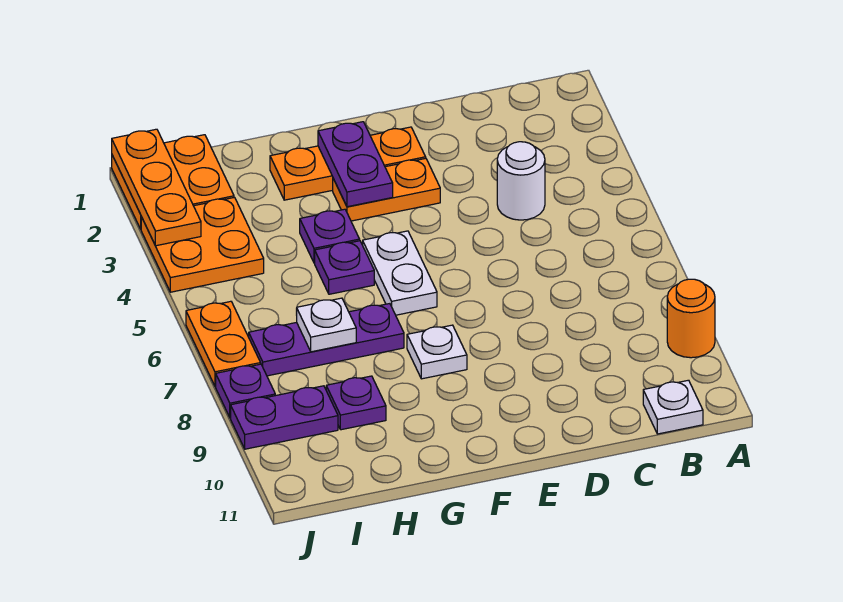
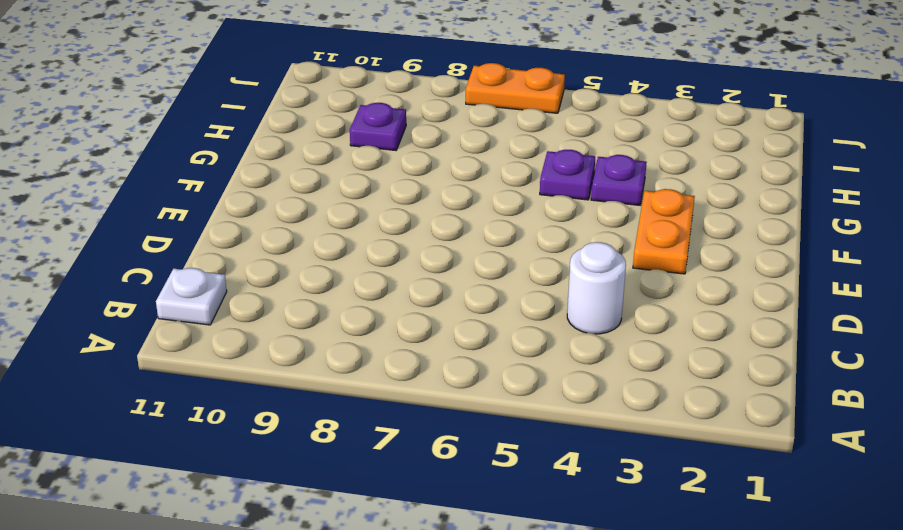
none -> orange 1x1 round brick [667,279,715,358]
none -> orange 1x3 plate [270,127,426,200]
none -> white 1x2 plate [363,231,437,315]

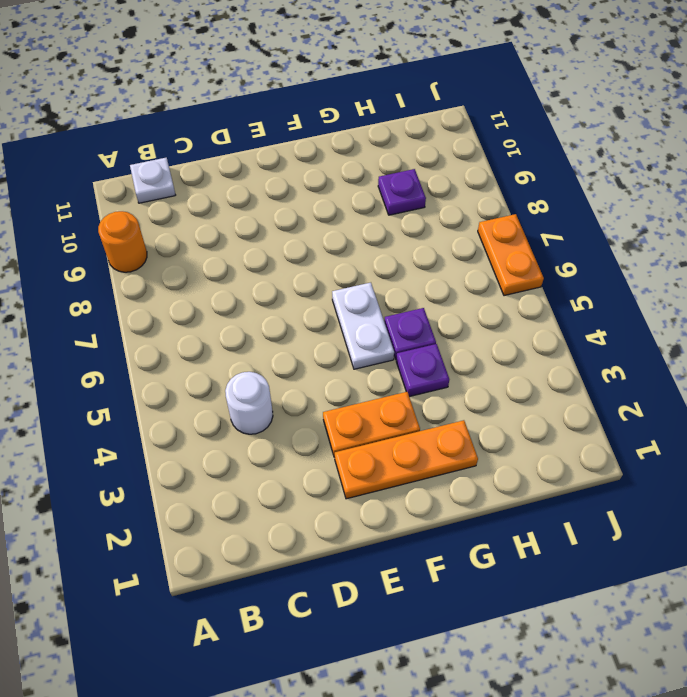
none -> white 1x1 plate [407,325,467,379]
none -> purple 1x3 plate [249,304,404,376]
none -> orange 2x2 plate [112,135,234,229]

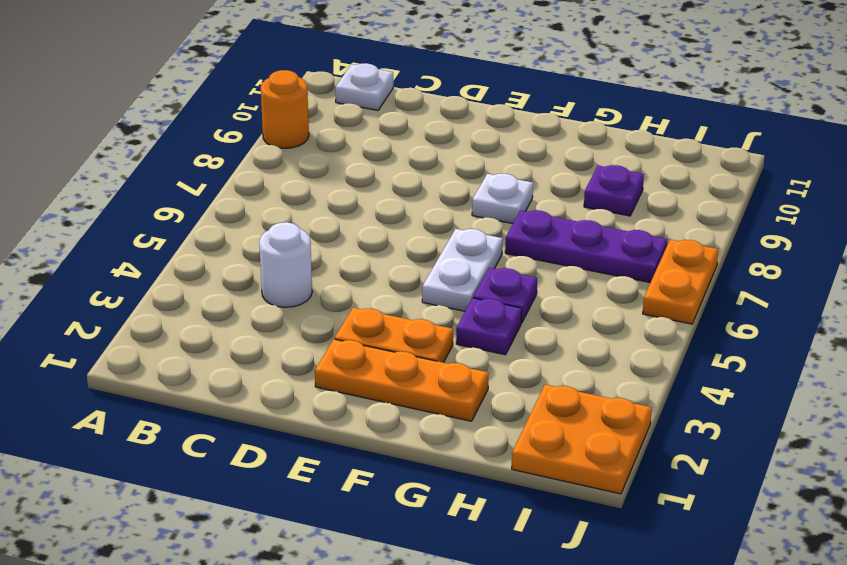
none -> orange 2x2 plate [141,197,264,292]
none -> purple 1x2 plate [231,386,338,449]
none -> purple 1x1 plate [216,364,275,418]

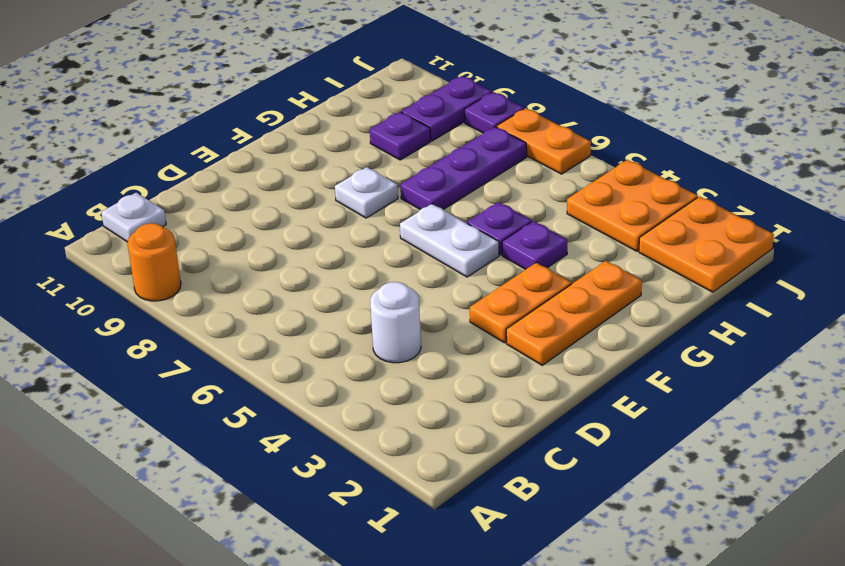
none -> purple 1x2 plate [318,122,393,207]
none -> white 1x1 plate [297,298,356,352]
none -> orange 1x3 plate [112,129,201,246]

